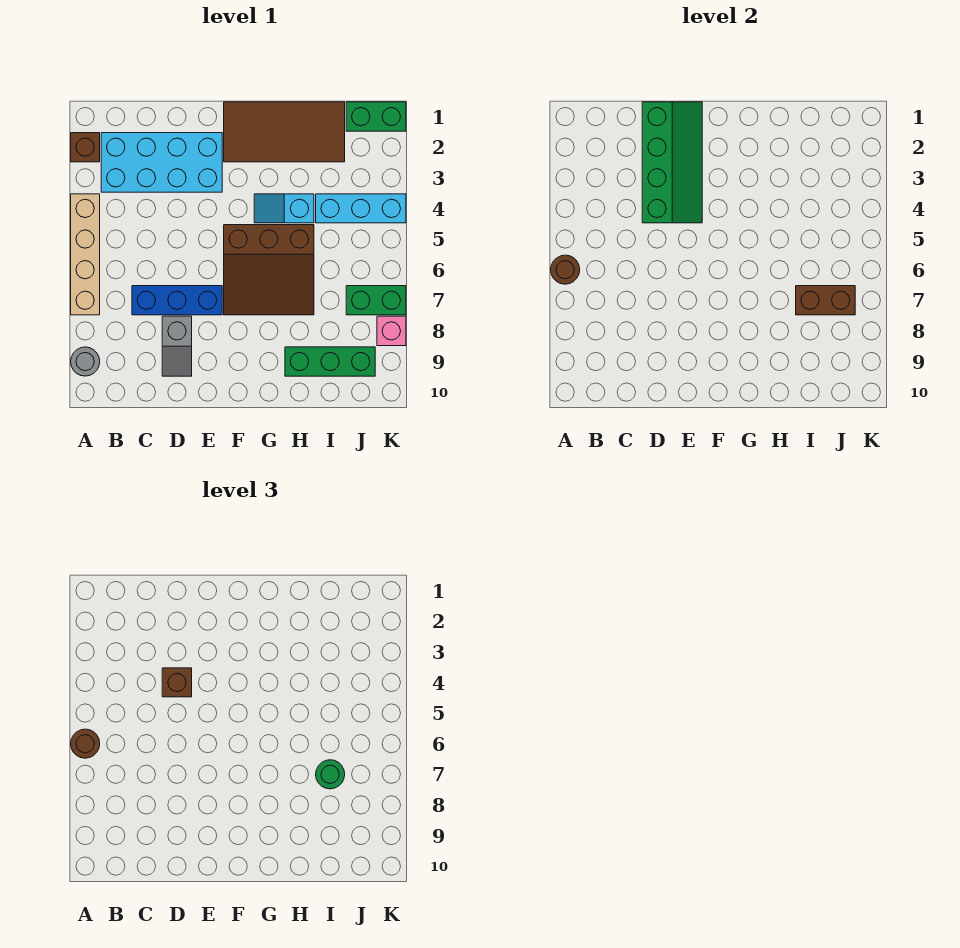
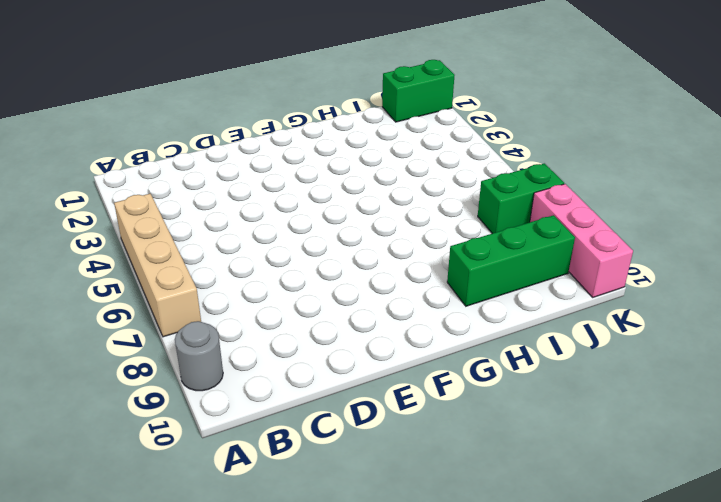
pink 1x3 brick [530,184,633,297] -> pink 1x1 brick [377,316,406,346]
none -> brown 1x1 brick [71,133,100,162]
none -> cyan 2x4 brick [101,133,222,192]
none -> blue 1x3 brick [132,286,222,315]

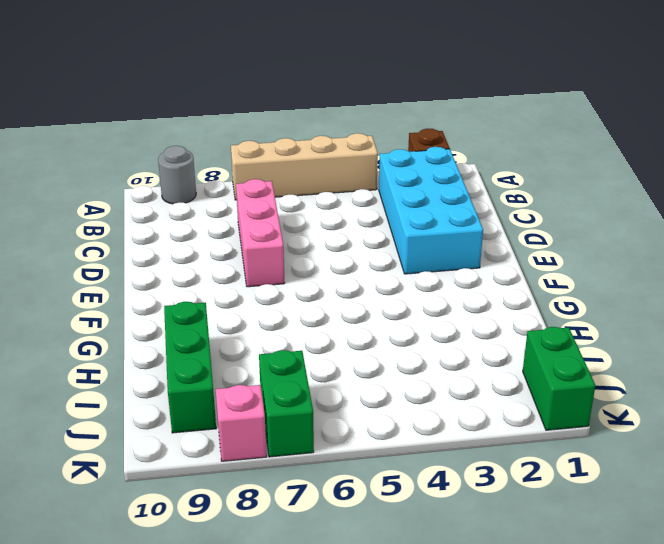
pink 1x3 brick [236,179,285,287] -> blue 1x3 brick [132,286,222,315]
none -> grey 1x2 slope [162,316,192,376]
none -> brown 2x4 tile [224,102,345,162]
none -> brown 3x3 slope [224,225,314,315]

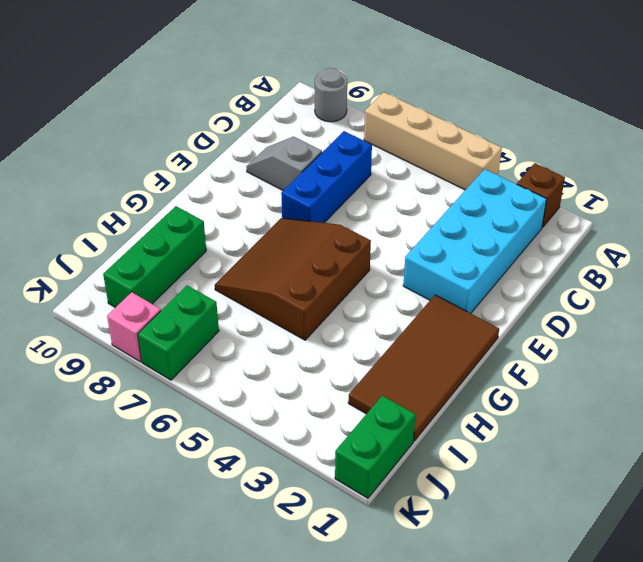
none -> cyan 1x2 slope [254,194,314,223]
none -> cyan 1x3 brick [316,194,406,223]
none -> brown 1x1 round brick [551,255,580,284]

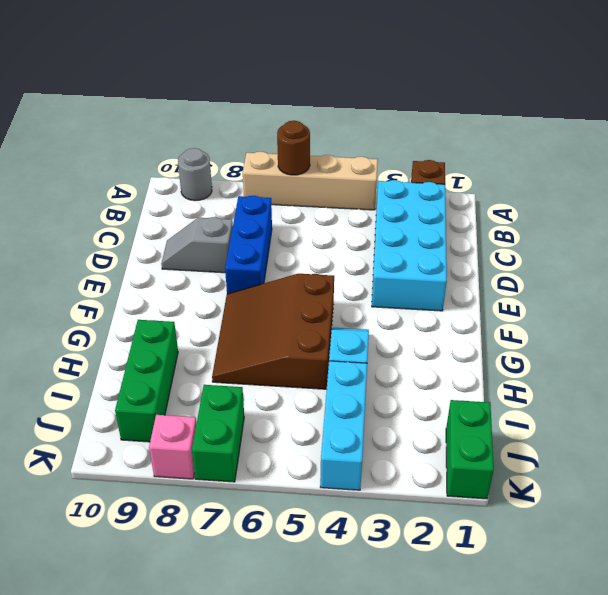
none -> brown 2x4 tile [224,102,345,162]
none -> green 2x4 slope [642,102,702,223]
none -> brown 1x2 brick [796,286,855,315]

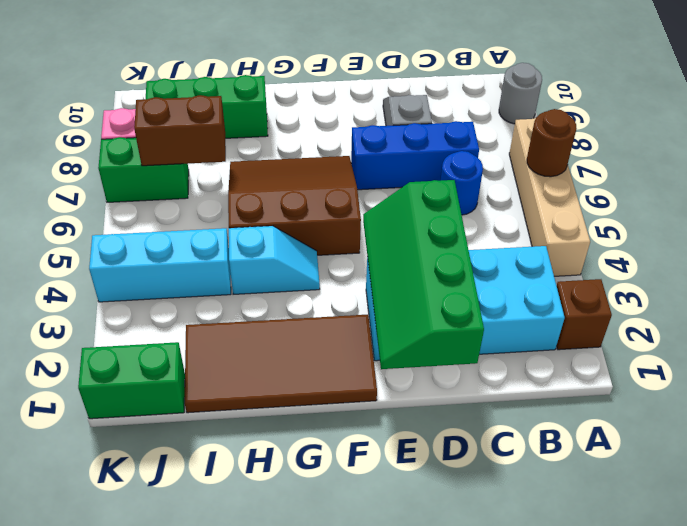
blue 1x1 round brick [441,151,483,215] -> none
none -> brown 1x1 round brick [71,729,100,758]
none -> brown 1x1 brick [162,668,192,697]
none -> green 1x1 round brick [316,760,345,789]

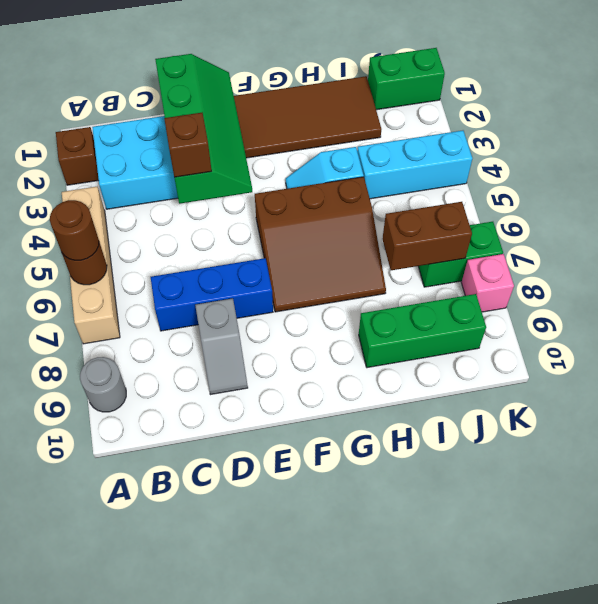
none -> green 1x1 round brick [316,760,345,789]

